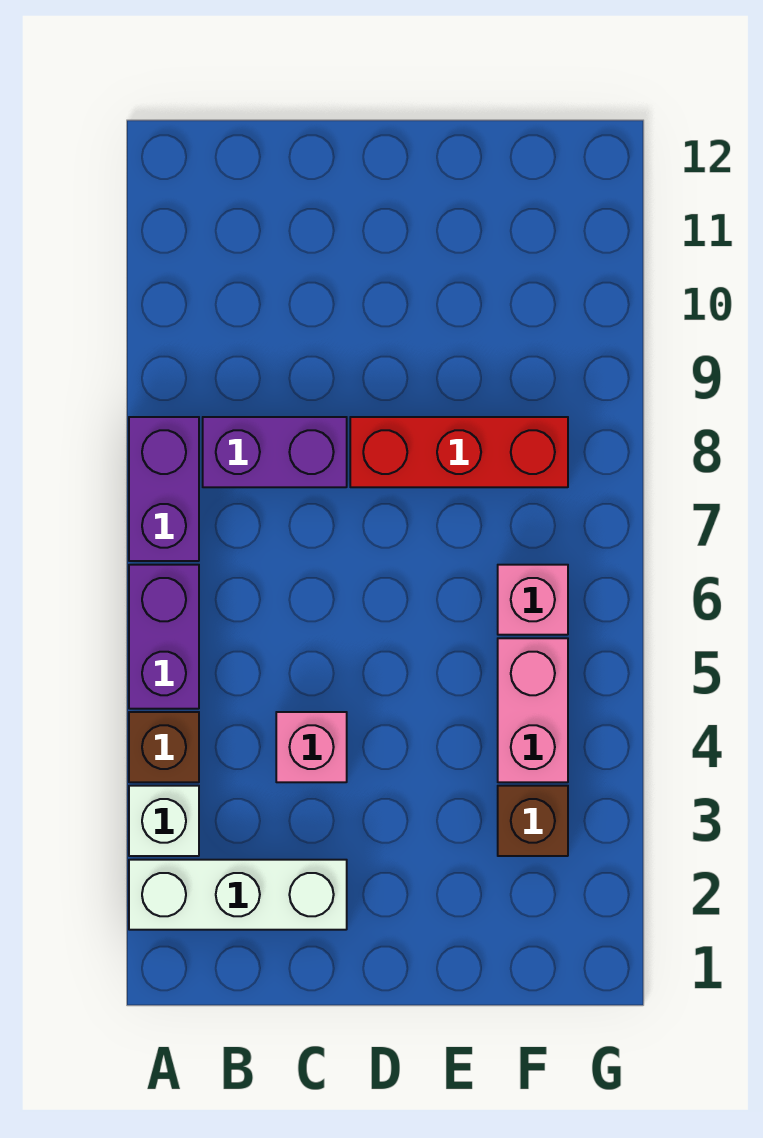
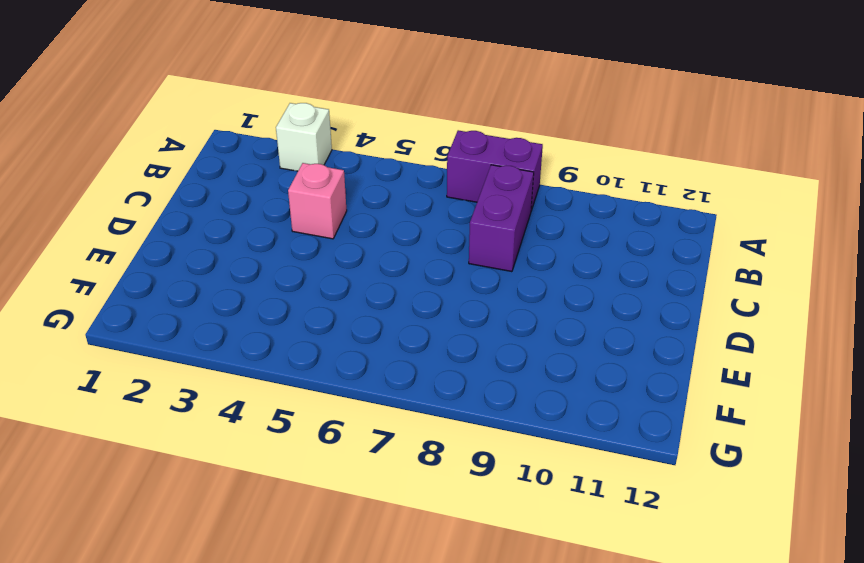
none -> white 1x3 brick [129,860,347,930]
none -> brown 1x1 brick [129,712,199,782]

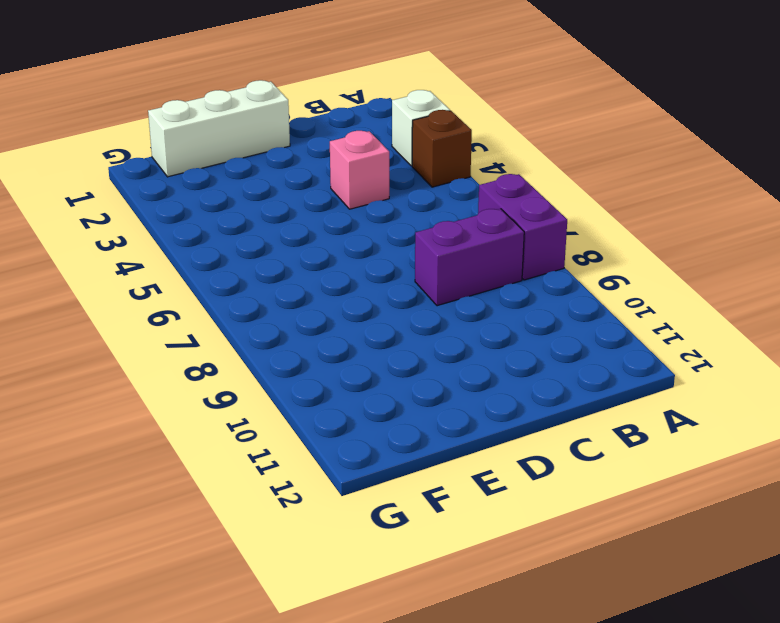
white 1x3 brick [148,80,290,177] -> white 1x3 brick moved to [129,860,347,930]
none -> purple 1x2 brick [129,565,199,709]
none -> red 1x3 brick [350,417,568,487]

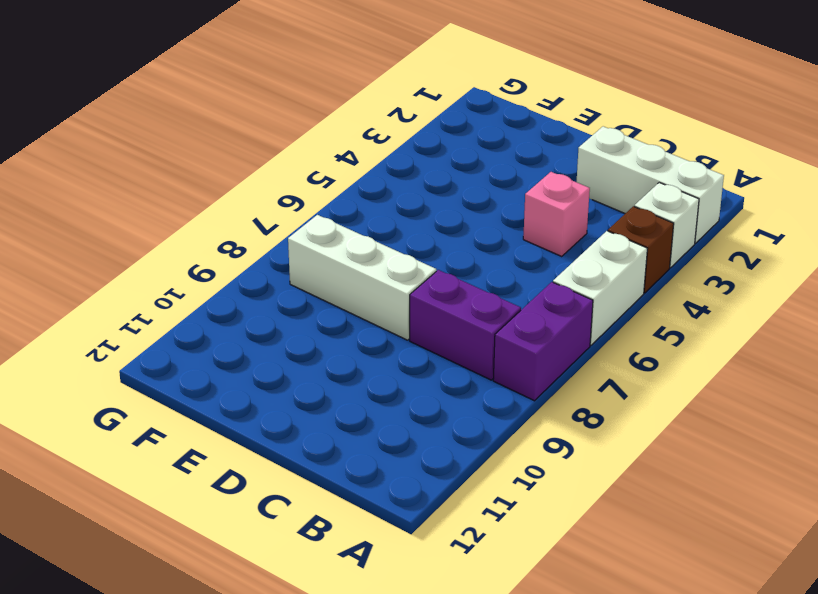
white 1x2 brick [553,231,647,345] -> purple 1x2 brick [129,565,199,709]
white 1x3 brick [288,215,436,340] -> red 1x3 brick [350,417,568,487]
none -> brown 1x1 brick [498,786,568,856]
none -> pink 1x2 brick [498,638,568,782]

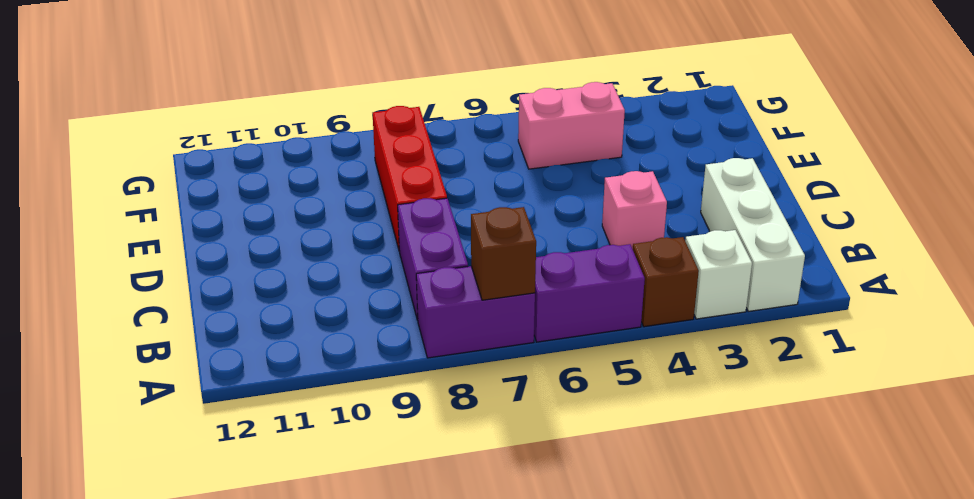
brown 1x1 brick [471,207,536,300] -> brown 1x1 brick moved to [498,786,568,856]
none -> pink 1x1 brick [498,565,568,635]

